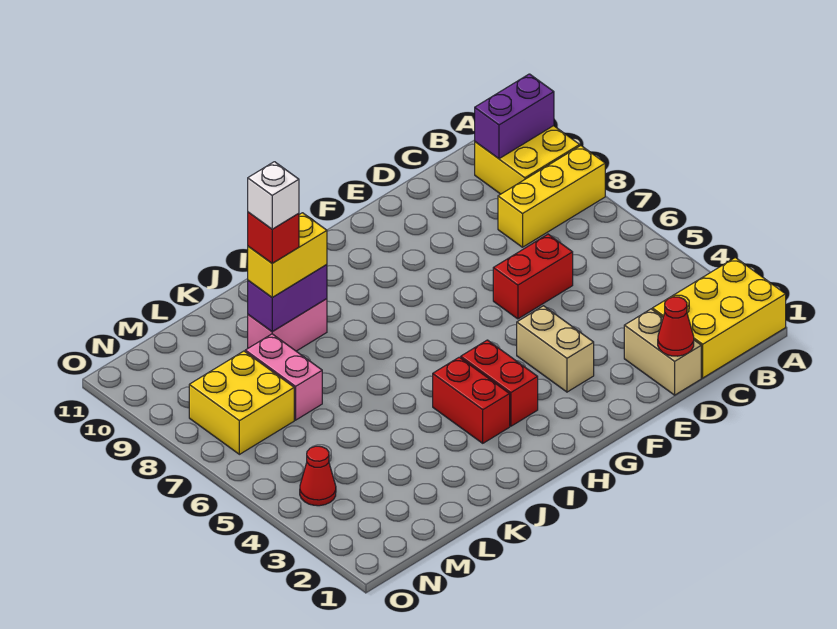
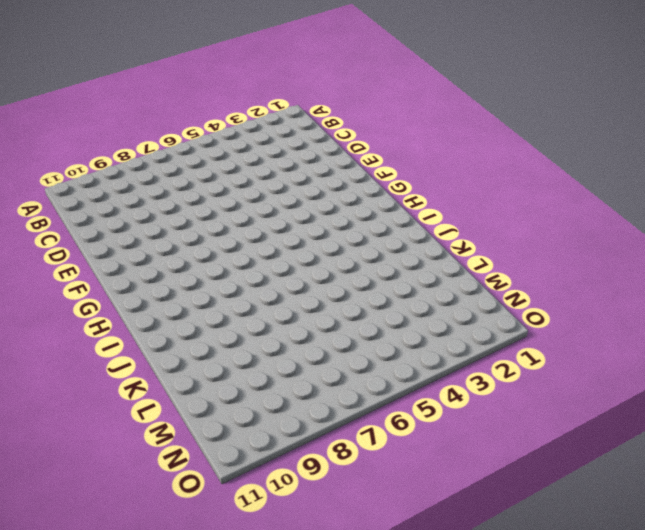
none -> yellow 2x3 brick [652,258,786,378]
none -> yellow 1x3 brick [498,146,605,247]
none -> yellow 2x2 brick [475,126,580,194]

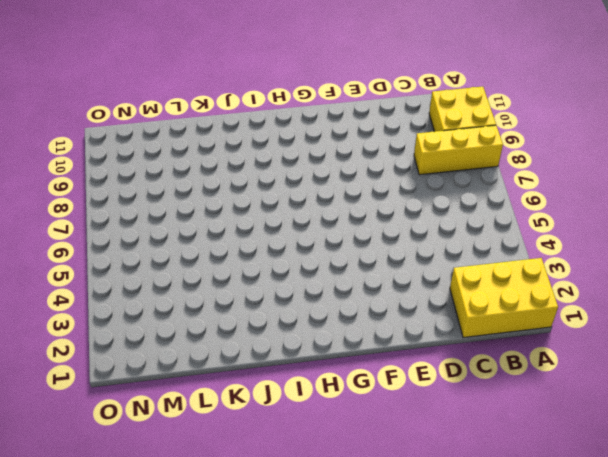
none -> tan 1x2 brick [624,309,701,395]
none -> red 1x2 brick [493,234,573,319]
none -> tan 1x2 brick [517,306,594,392]

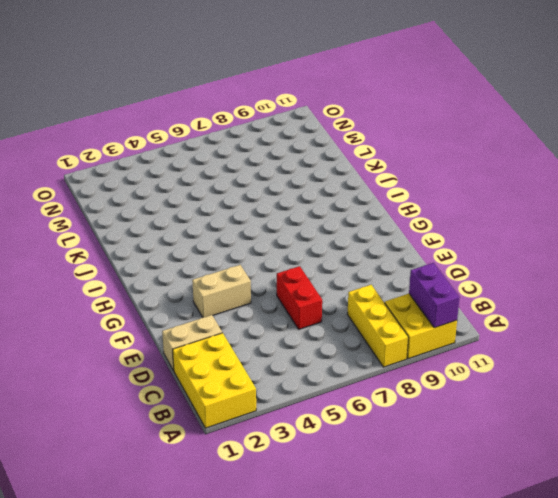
none -> red 1x2 brick [461,340,538,426]
none -> red 1x2 brick [433,357,510,443]
none -> pink 1x2 brick [248,299,327,351]

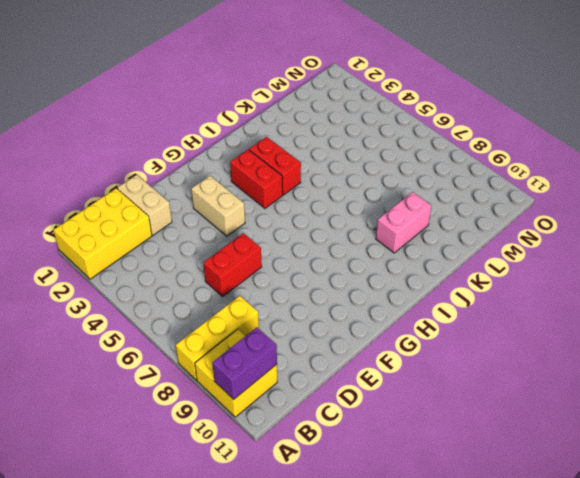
none -> pink 1x2 brick [245,334,322,420]
none -> yellow 2x2 brick [189,351,294,454]
none -> red 1x1 cone [300,446,336,506]

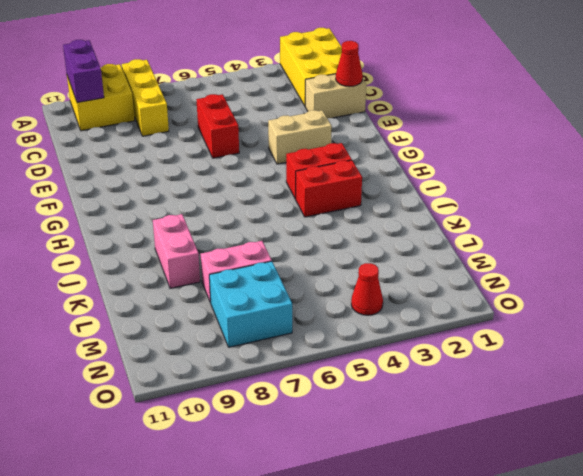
cyan 2x2 brick [209,261,292,347] -> yellow 2x2 brick [189,351,294,454]
none -> purple 1x2 brick [248,265,327,332]
none -> yellow 1x2 brick [248,213,327,297]
none -> red 1x1 brick [248,212,299,263]

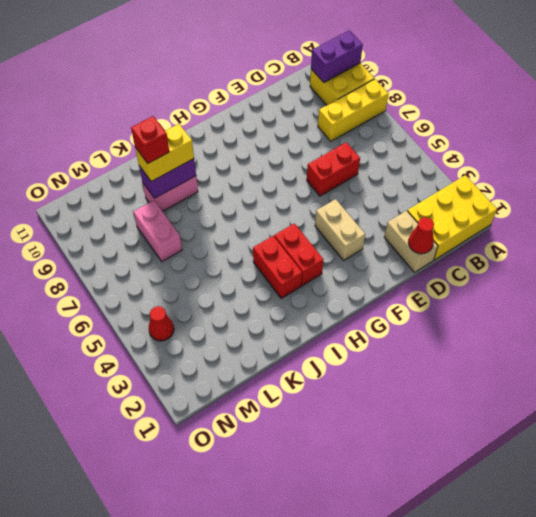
none -> yellow 2x2 brick [189,351,294,454]
none -> white 1x1 brick [248,162,299,229]

